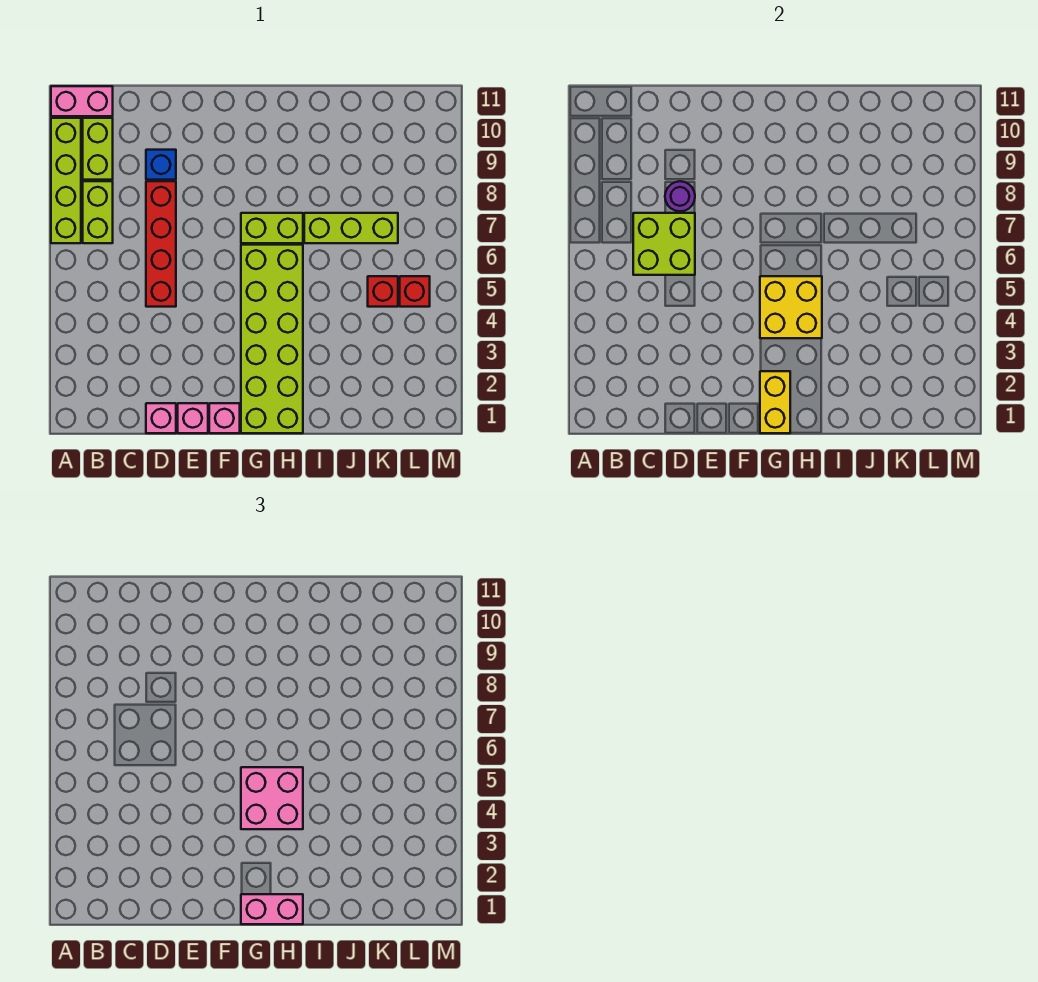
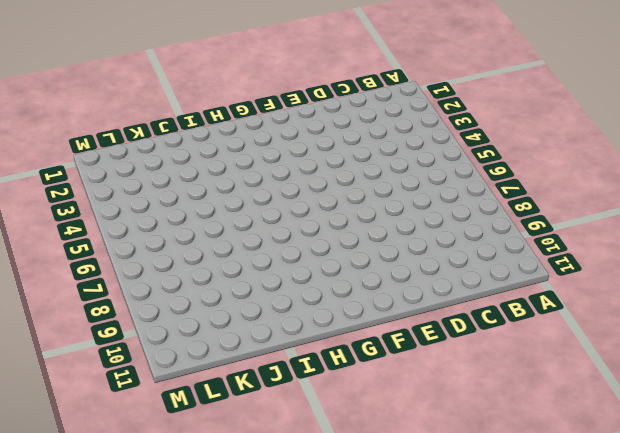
none -> lime 1x4 brick [51,118,81,243]
none -> pink 1x2 brick [51,86,113,116]
none -> lime 1x2 brick [83,181,113,243]

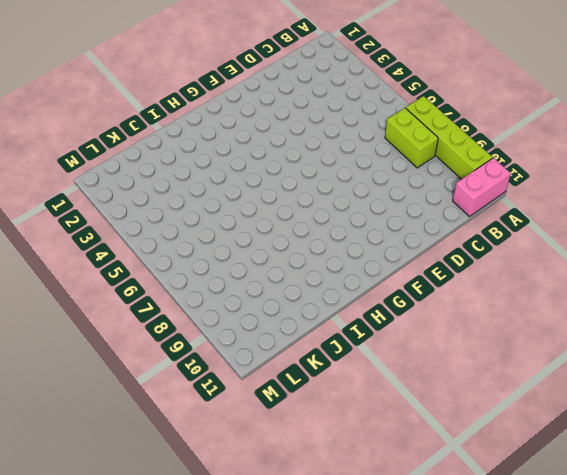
none -> lime 1x2 brick [83,118,113,180]
none -> pink 1x1 brick [146,403,176,433]
none -> red 1x4 brick [146,181,176,307]

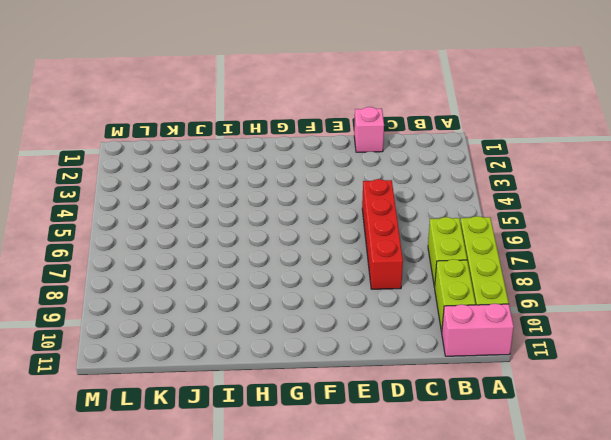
none -> blue 1x1 brick [146,150,176,180]
none -> pink 1x1 brick [178,403,208,433]
none -> pink 1x1 brick [209,403,240,433]

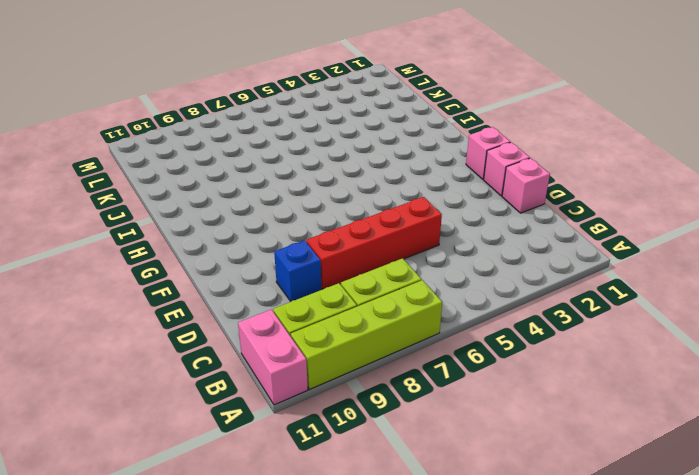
none -> lime 2x6 brick [241,245,303,433]
none -> lime 1x2 brick [241,213,303,243]
none -> lime 1x3 brick [304,213,398,243]

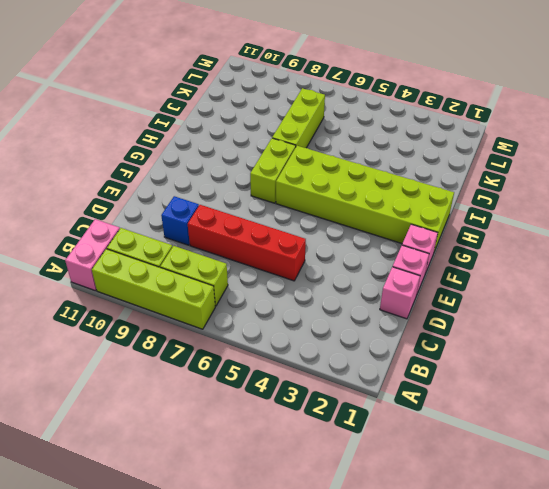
none -> red 1x1 brick [368,276,398,307]
none -> red 1x1 brick [400,276,430,307]
none -> lime 2x2 brick [633,213,695,275]

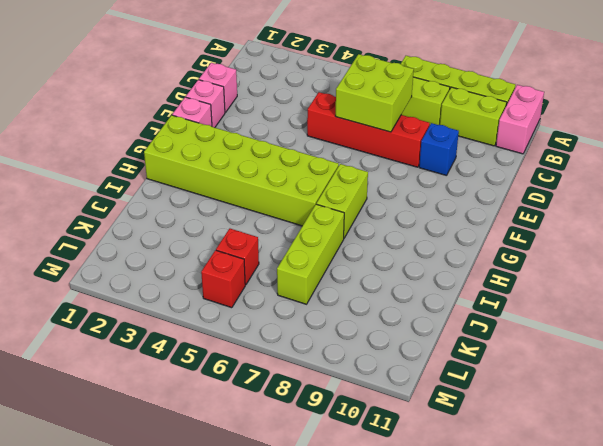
none -> purple 1x1 round brick [665,181,695,211]
none -> yellow 1x2 brick [760,371,790,433]
none -> yellow 2x2 brick [760,276,822,338]

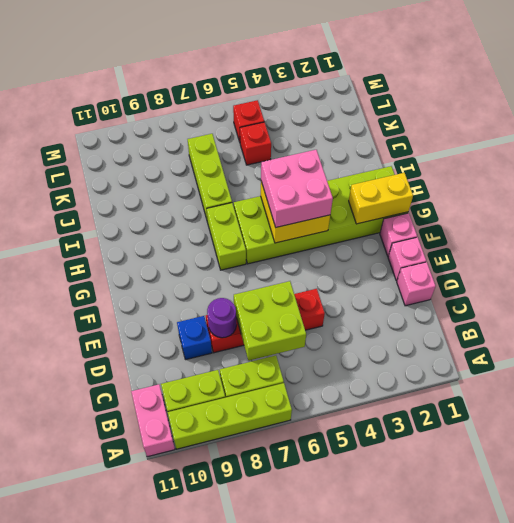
none -> pink 1x2 brick [241,894,303,924]

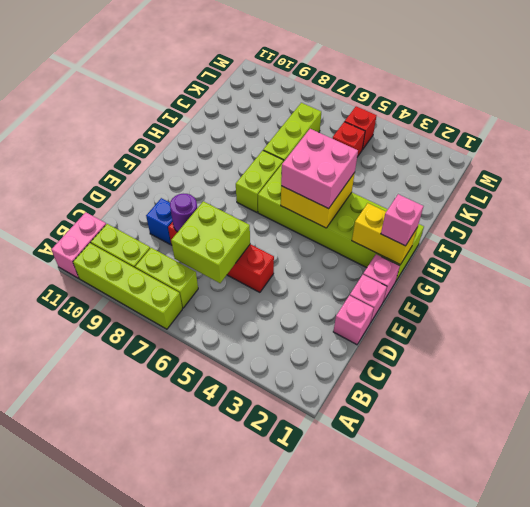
pink 1x1 brick [381,194,423,246] -> pink 1x2 brick [241,894,303,924]

